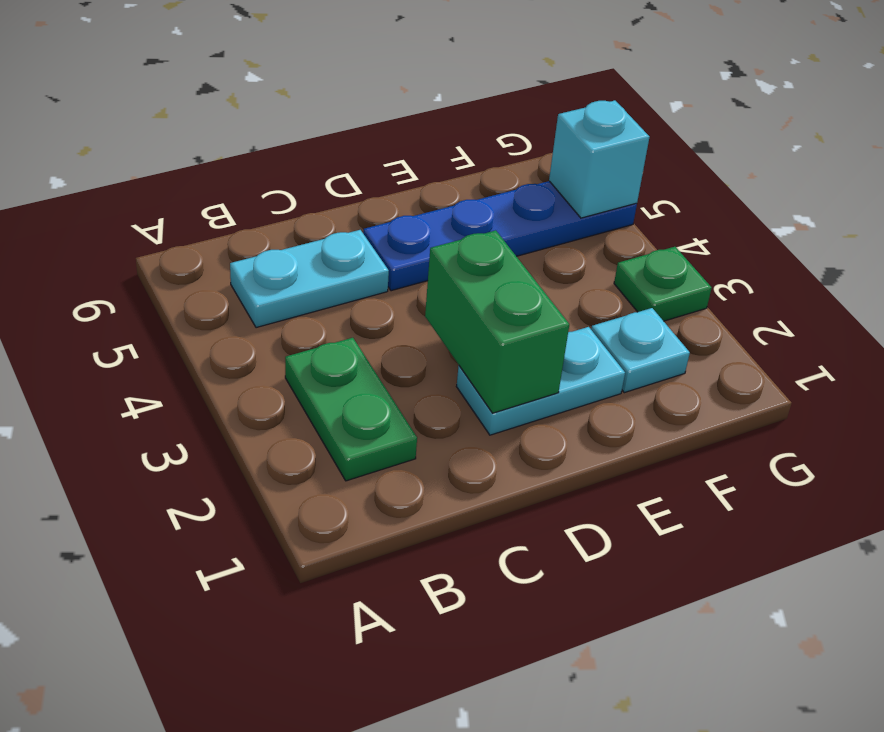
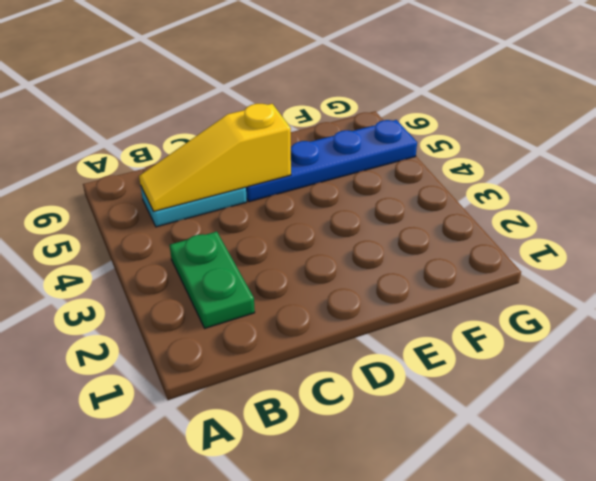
yellow 1x3 slope [139,104,291,211] -> none
none -> cyan 1x2 plate [457,327,625,435]
none -> cyan 1x1 plate [591,308,690,393]

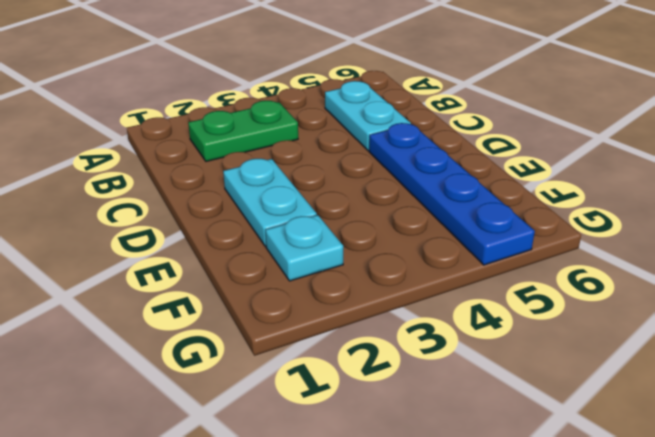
none -> green 1x1 plate [614,247,712,321]
none -> green 1x2 brick [425,230,569,413]

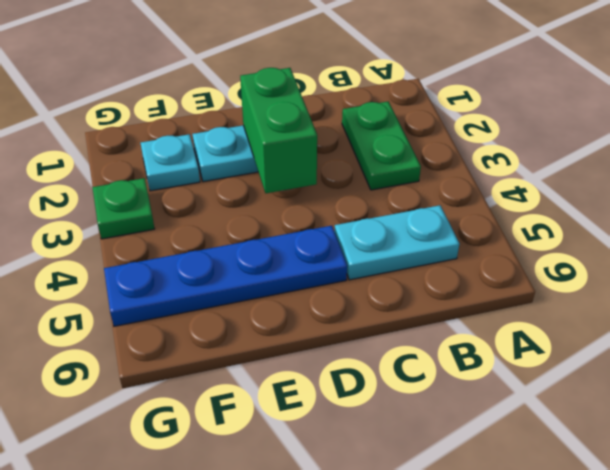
none -> cyan 1x1 brick [549,100,649,218]

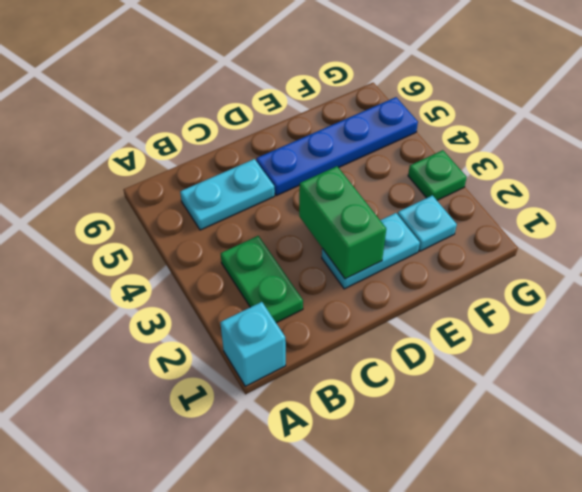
cyan 1x1 brick [220,302,286,386] -> cyan 1x1 brick moved to [549,100,649,218]

